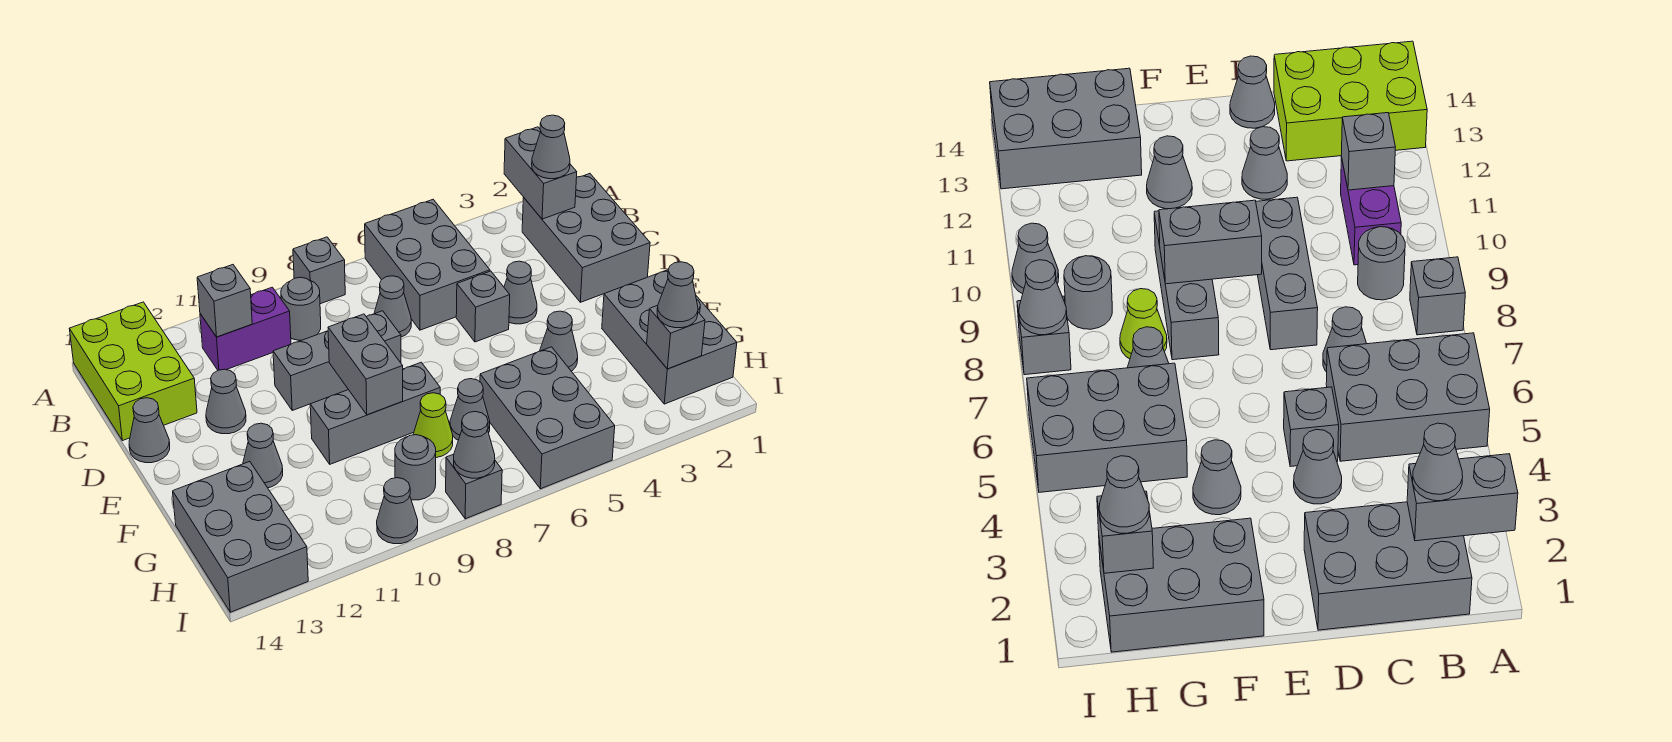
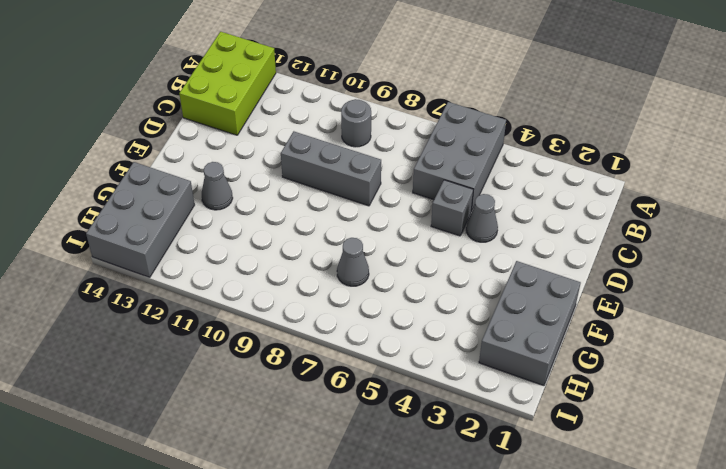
none -> grey 1x1 brick [293,237,345,304]
none -> grey 2x3 brick [522,174,650,302]
none -> purple 1x2 brick [200,287,291,370]
none -> grey 1x1 cone [374,276,411,337]

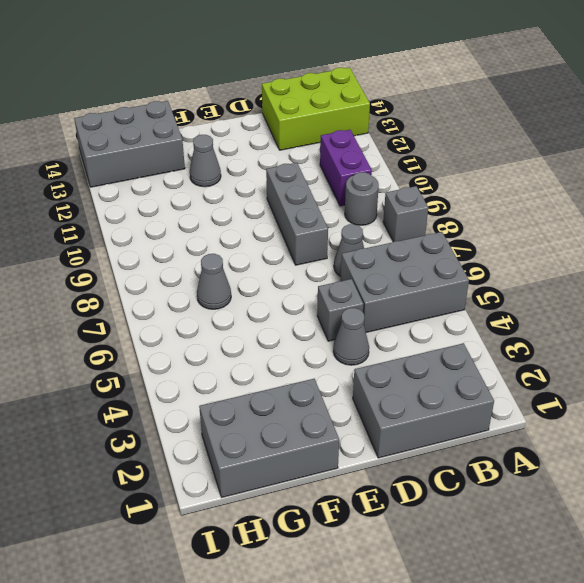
none -> grey 1x1 cone [206,369,246,434]
none -> grey 1x1 cone [129,398,170,463]
none -> grey 1x1 cone [540,311,578,371]
none -> grey 1x3 brick [310,362,440,464]

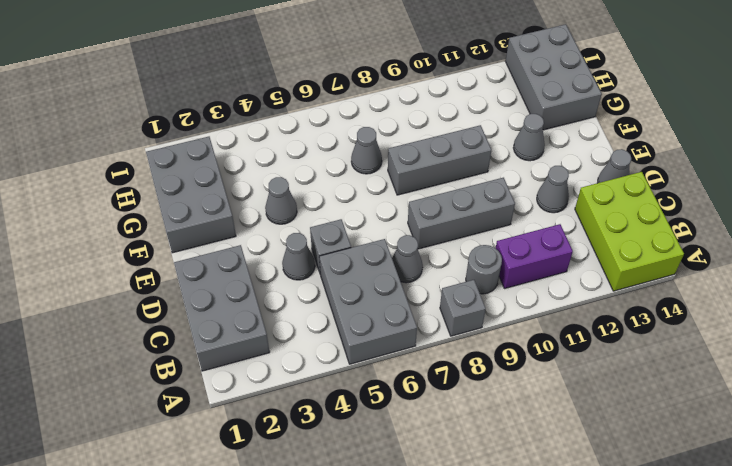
none -> grey 2x3 brick [480,347,615,489]
none -> lime 1x1 cone [413,393,453,458]
none -> grey 1x1 round brick [395,435,436,500]
none -> grey 1x1 brick [446,454,502,519]

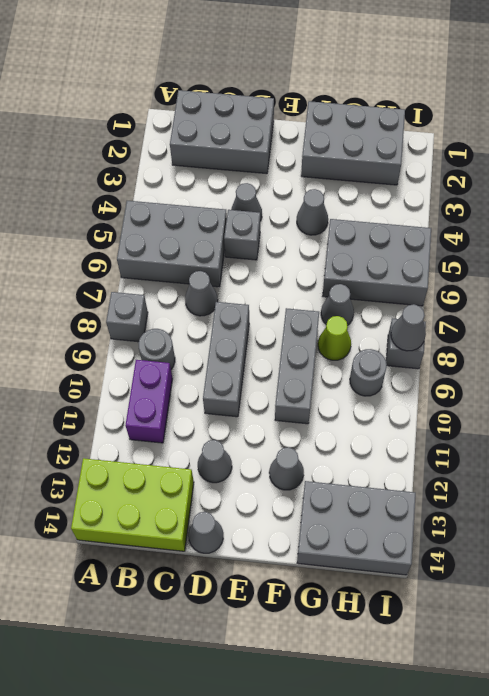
none -> grey 1x1 cone [377,478,418,544]
none -> grey 1x2 brick [504,127,577,219]
none -> grey 1x1 brick [197,265,252,337]
none -> grey 1x2 brick [328,314,403,415]

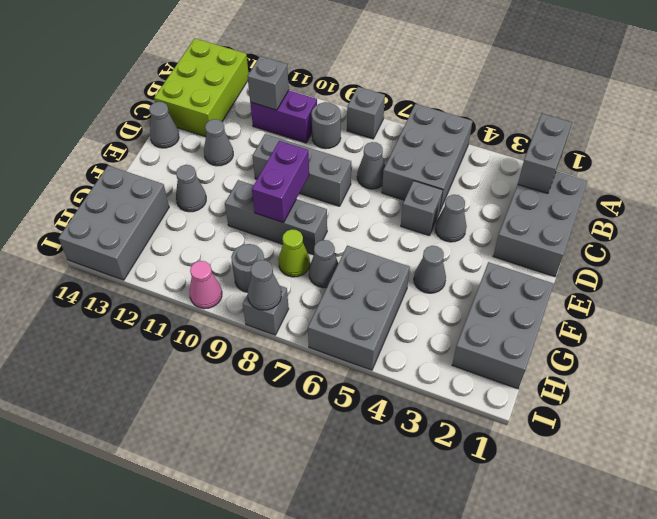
purple 1x2 brick [252,141,309,223] -> grey 1x2 brick [328,314,403,415]
pink 1x1 cone [190,261,222,309] -> grey 1x1 cone [377,478,418,544]
none -> grey 1x1 brick [647,306,705,369]
none -> grey 1x1 cone [532,115,570,179]
none -> grey 1x1 cone [657,262,698,328]

